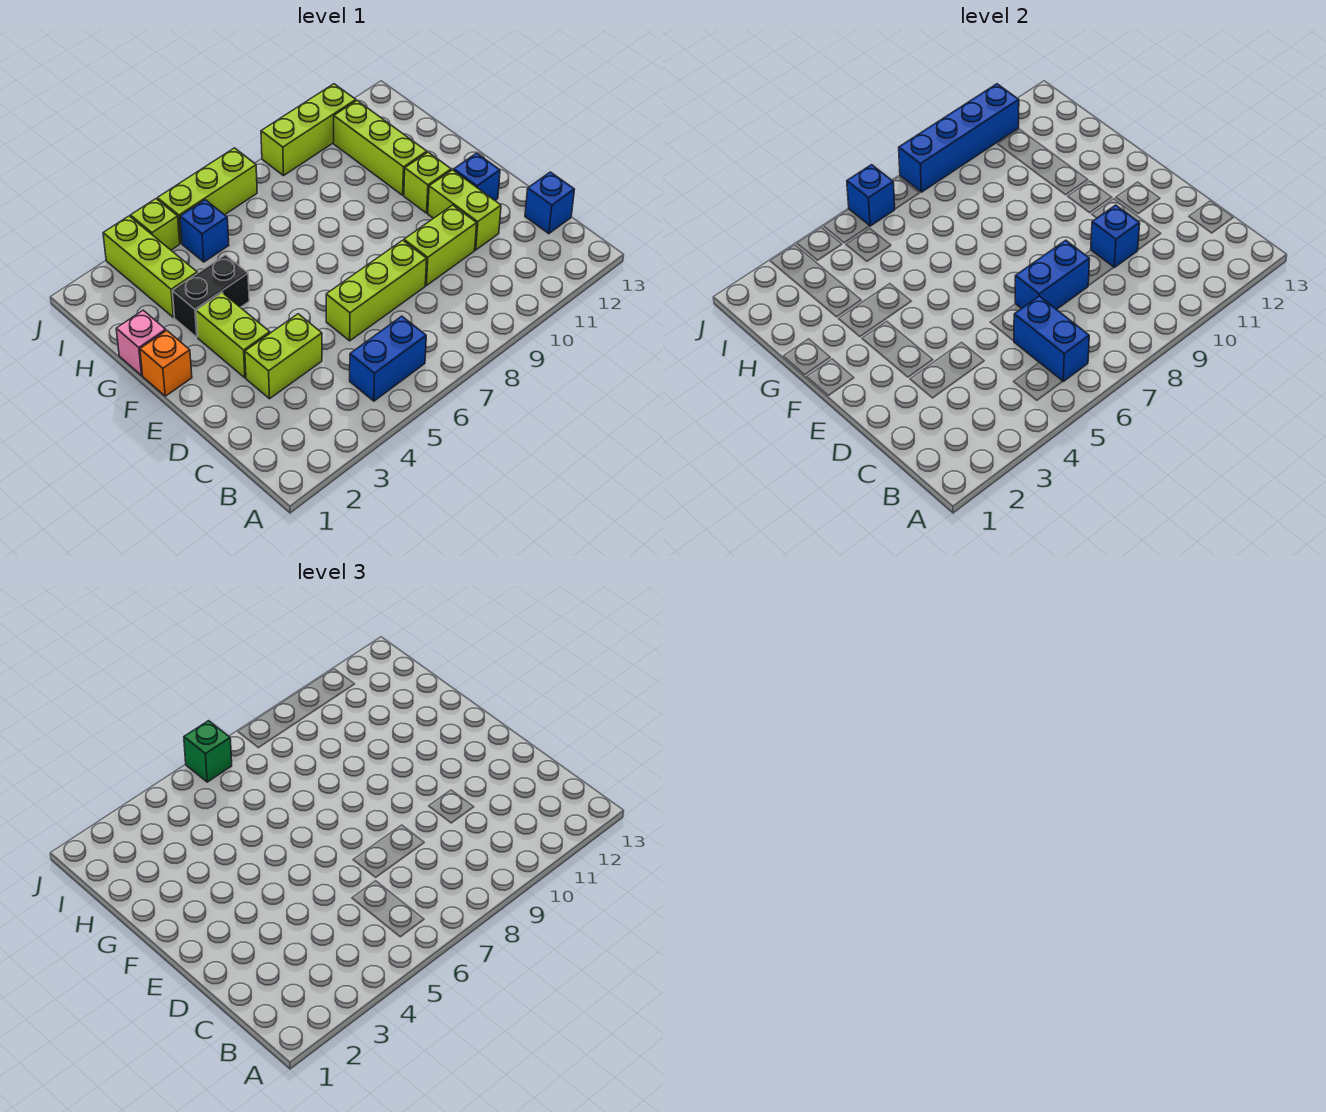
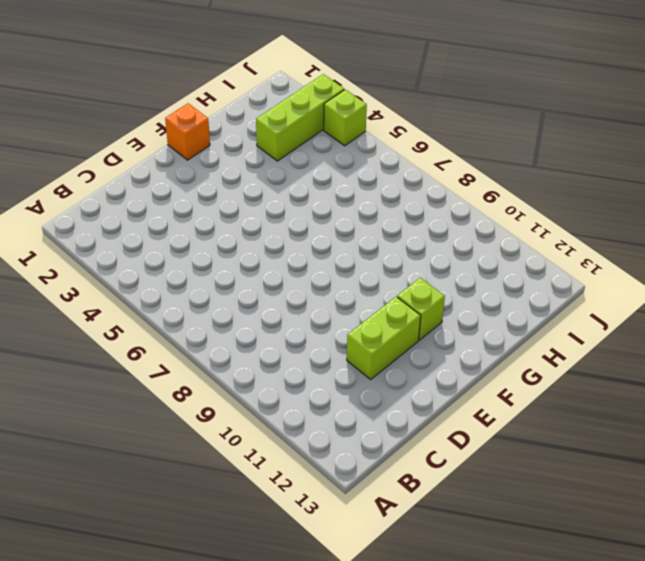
none -> blue 1x2 brick [350,316,426,401]
none -> blue 1x1 brick [525,172,575,234]
none -> lime 1x2 brick [245,314,322,399]

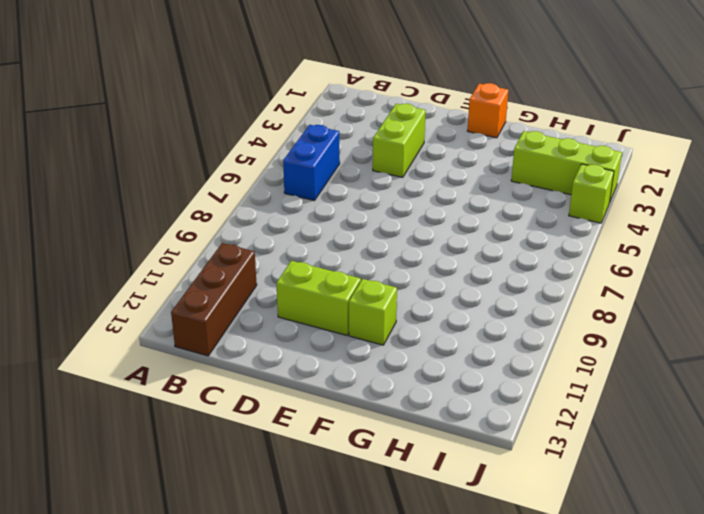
brown 1x3 brick [171,243,257,356] -> none
none -> blue 1x1 brick [525,172,575,234]
none -> lime 1x3 brick [326,240,427,341]
none -> lime 1x2 brick [404,205,477,286]

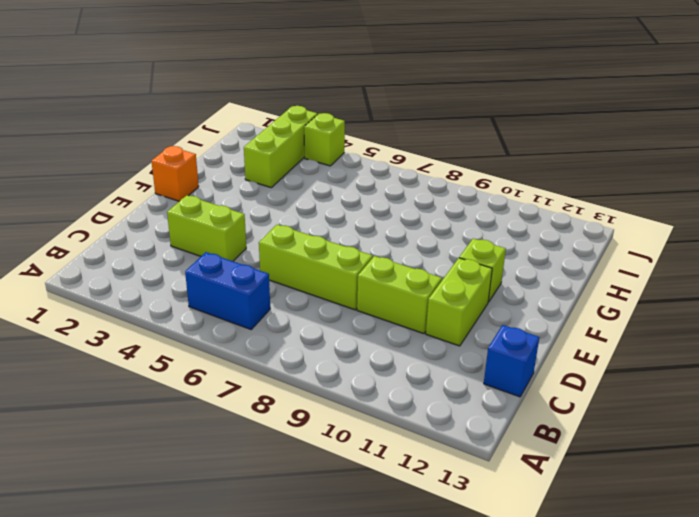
none -> lime 1x2 brick [196,293,270,378]
none -> blue 1x1 brick [454,153,500,200]
none -> pink 1x1 brick [116,310,166,375]

